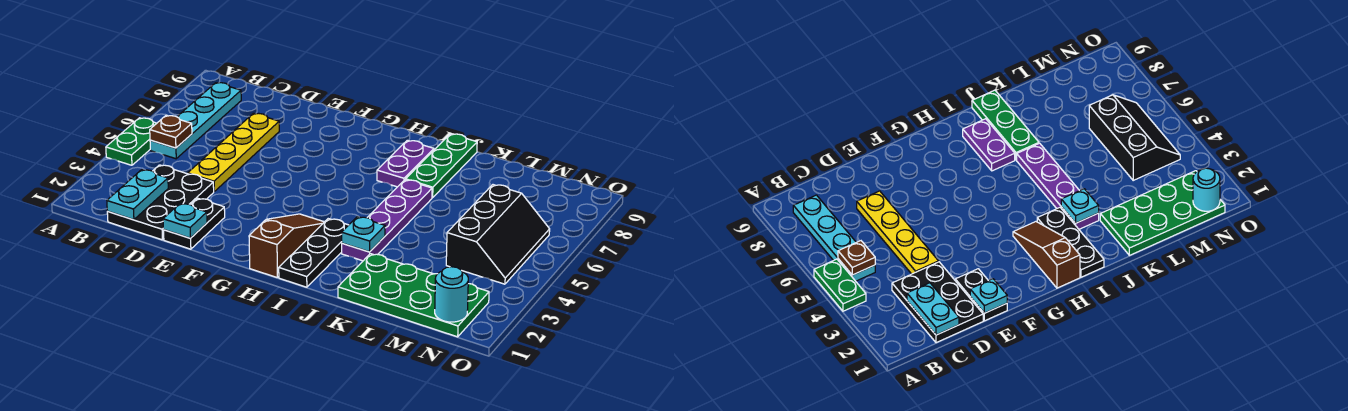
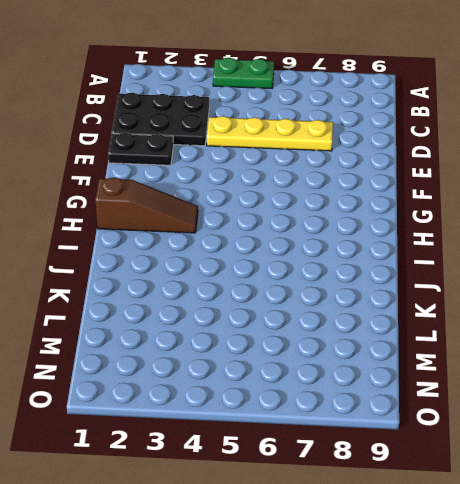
none -> cyan 1x4 plate [150,83,241,159]
none -> black 1x3 plate [279,219,348,287]
none -> purple 1x2 plate [377,140,434,187]

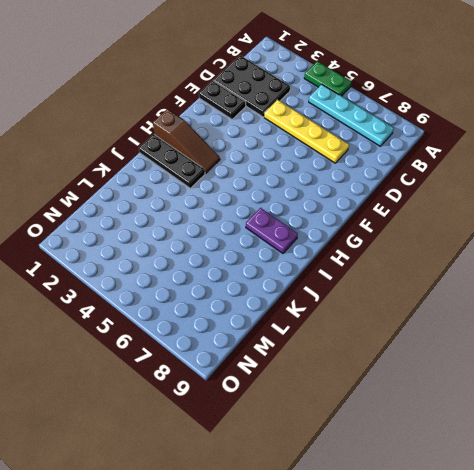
none -> purple 1x4 plate [342,180,432,261]
none -> green 1x3 plate [406,134,477,198]
none -> green 2x4 plate [338,254,489,337]

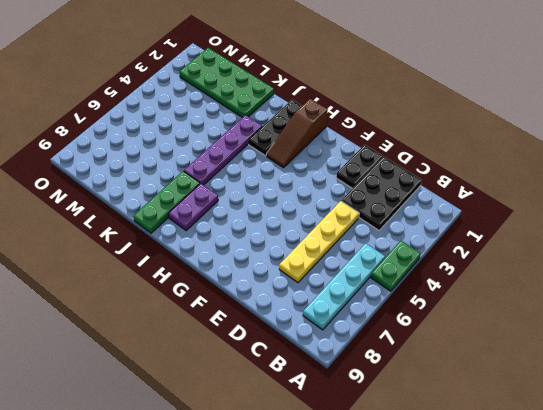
none -> black 2x3 slope [446,185,550,284]
none -> brown 1x1 plate [150,116,192,148]
none -> cyan 1x2 plate [107,170,168,220]

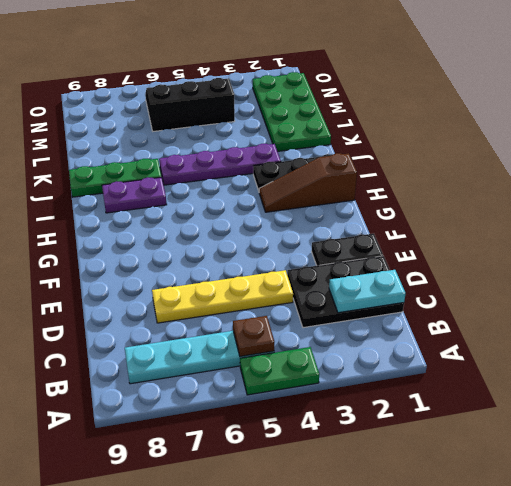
none -> cyan 1x1 plate [163,203,207,238]
none -> cyan 1x1 plate [342,217,385,252]
none -> cyan 1x1 round brick [435,267,468,322]

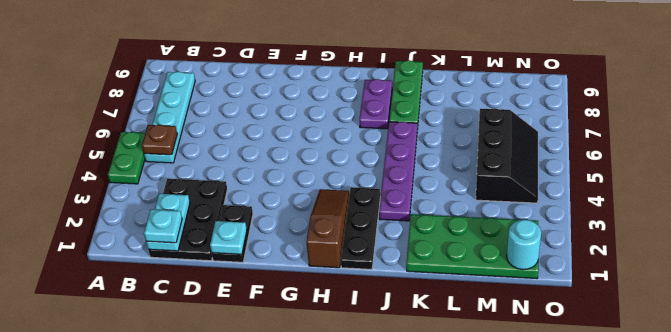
cyan 1x1 plate [144,209,182,243] -> cyan 1x1 plate moved to [342,217,385,252]
none -> yellow 1x4 plate [188,113,279,191]

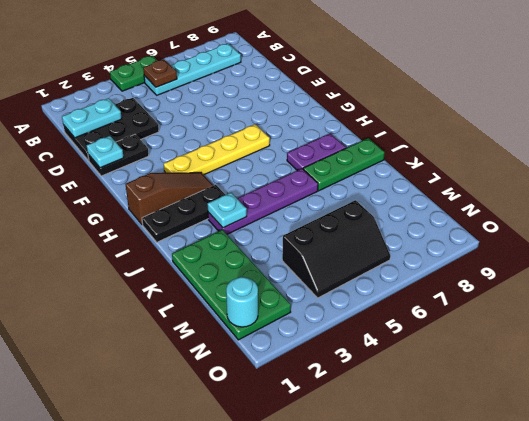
yellow 1x4 plate [164,124,270,175] -> yellow 1x4 plate moved to [188,113,279,191]

